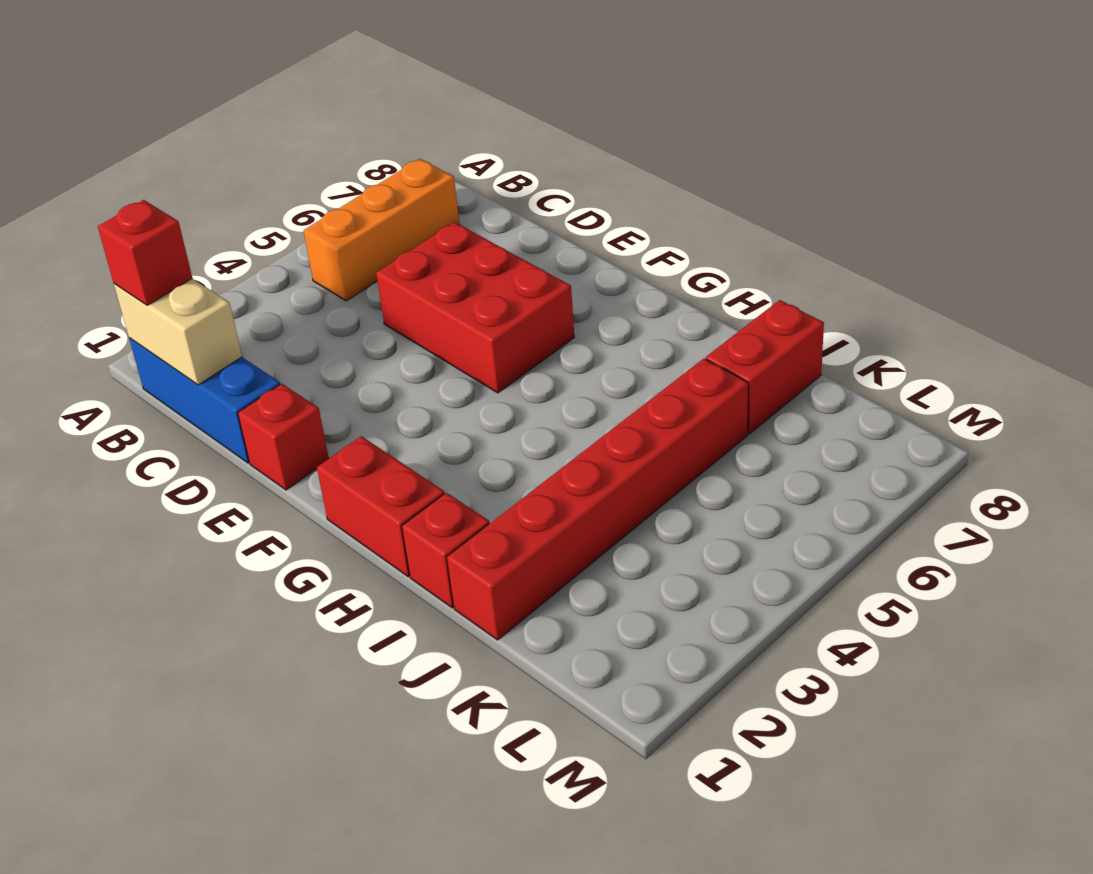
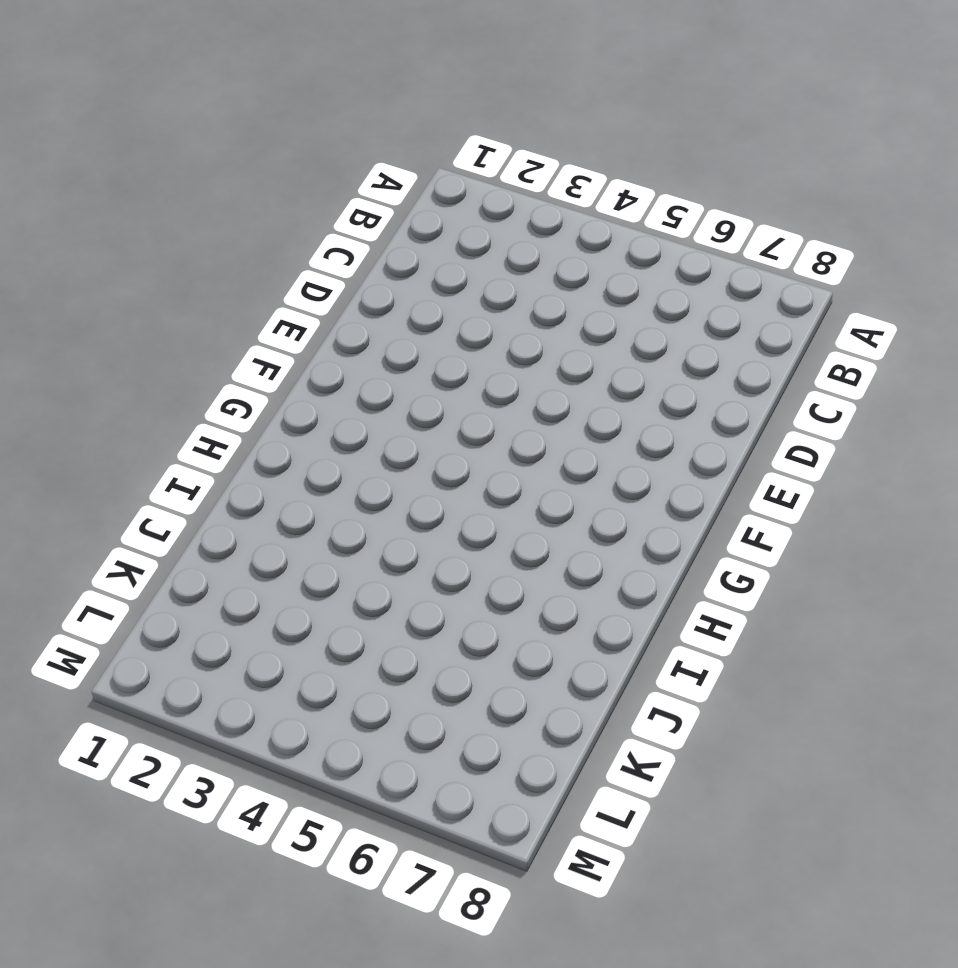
none -> blue 1x3 brick [129,338,280,463]
none -> orange 1x3 brick [304,159,460,301]

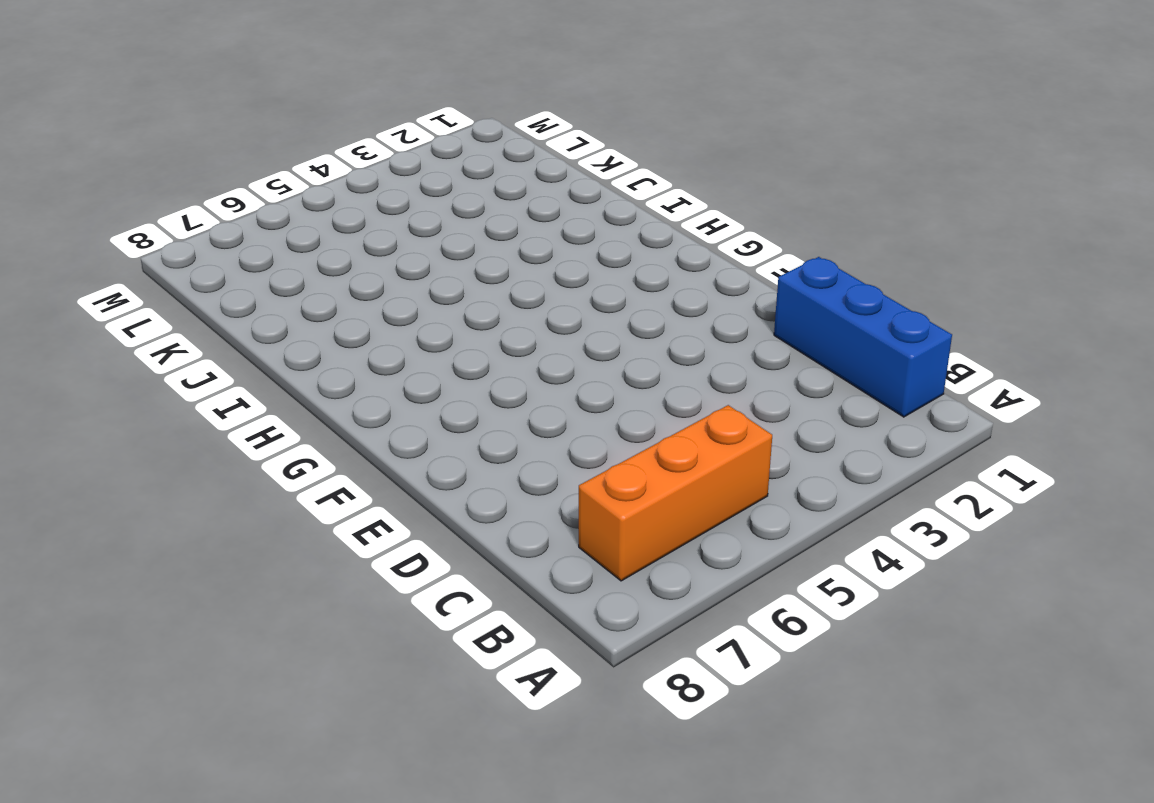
none -> red 2x3 brick [376,222,574,393]
none -> red 1x1 brick [238,384,329,490]

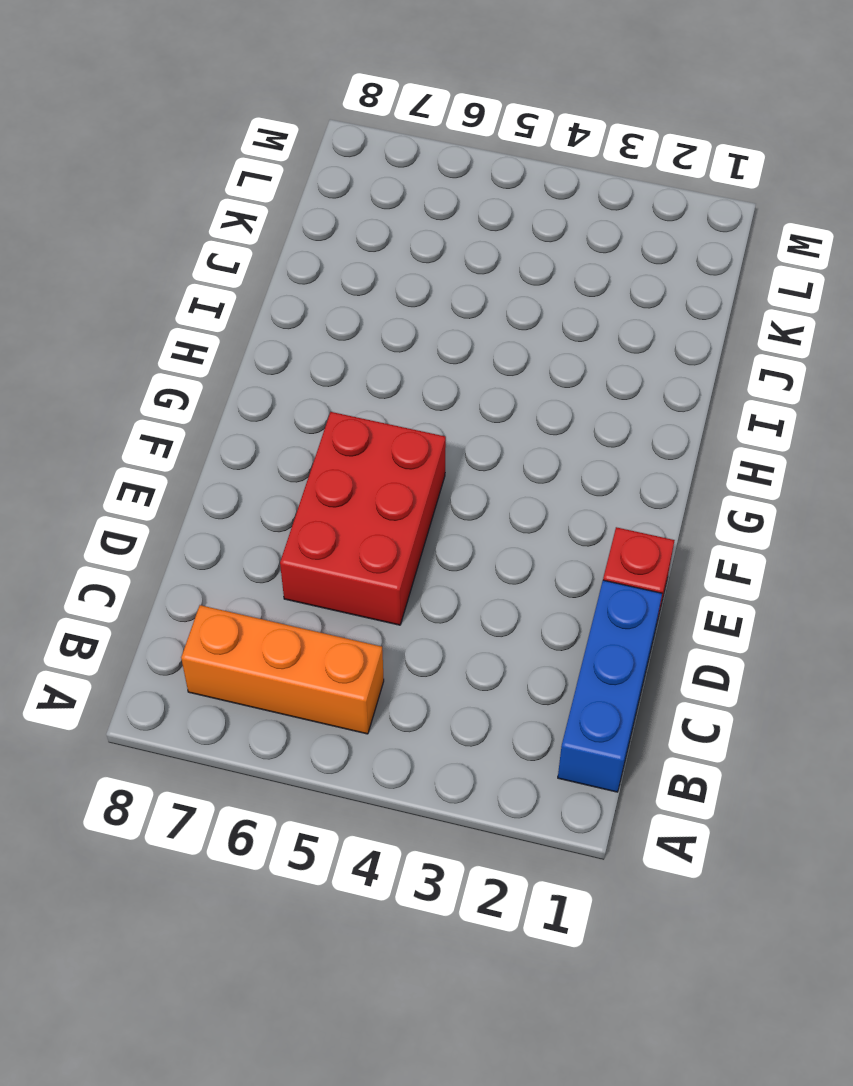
none -> red 1x2 brick [317,436,445,577]
none -> red 1x1 brick [402,493,490,608]

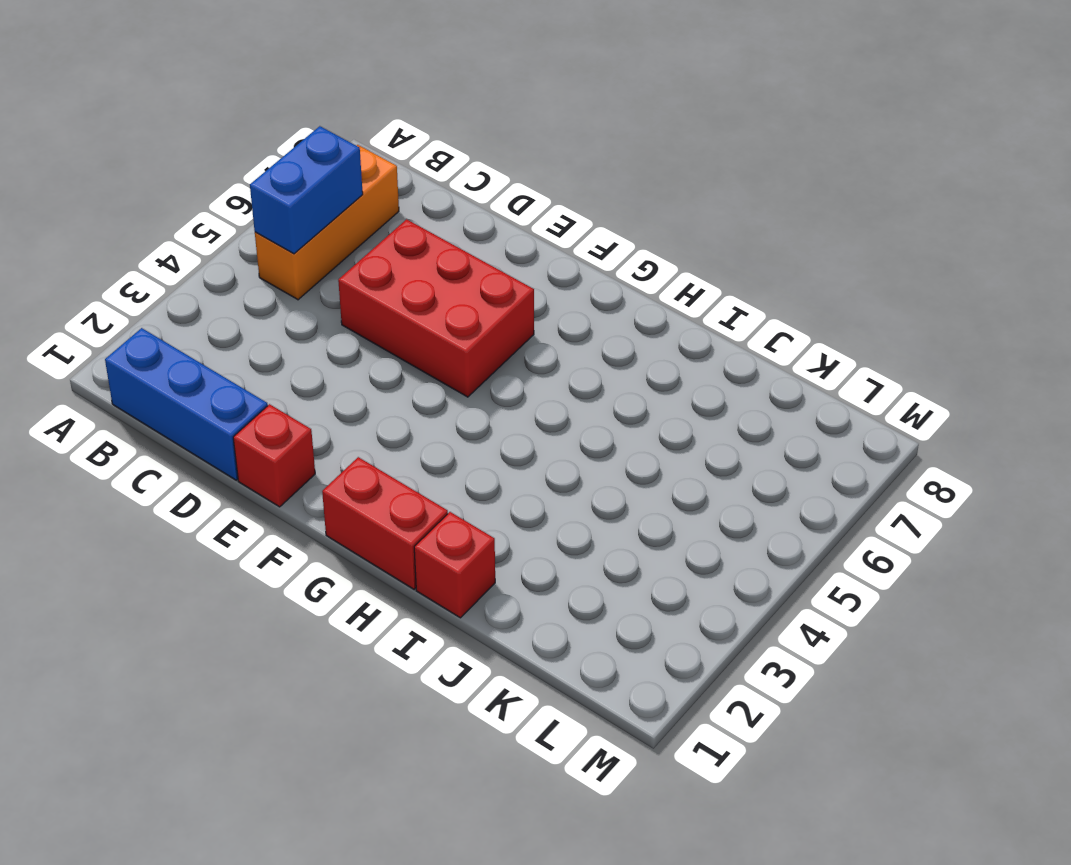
blue 1x2 brick [250,126,363,254] -> none
none -> red 1x6 brick [447,359,748,640]
none -> red 1x2 brick [706,300,824,434]

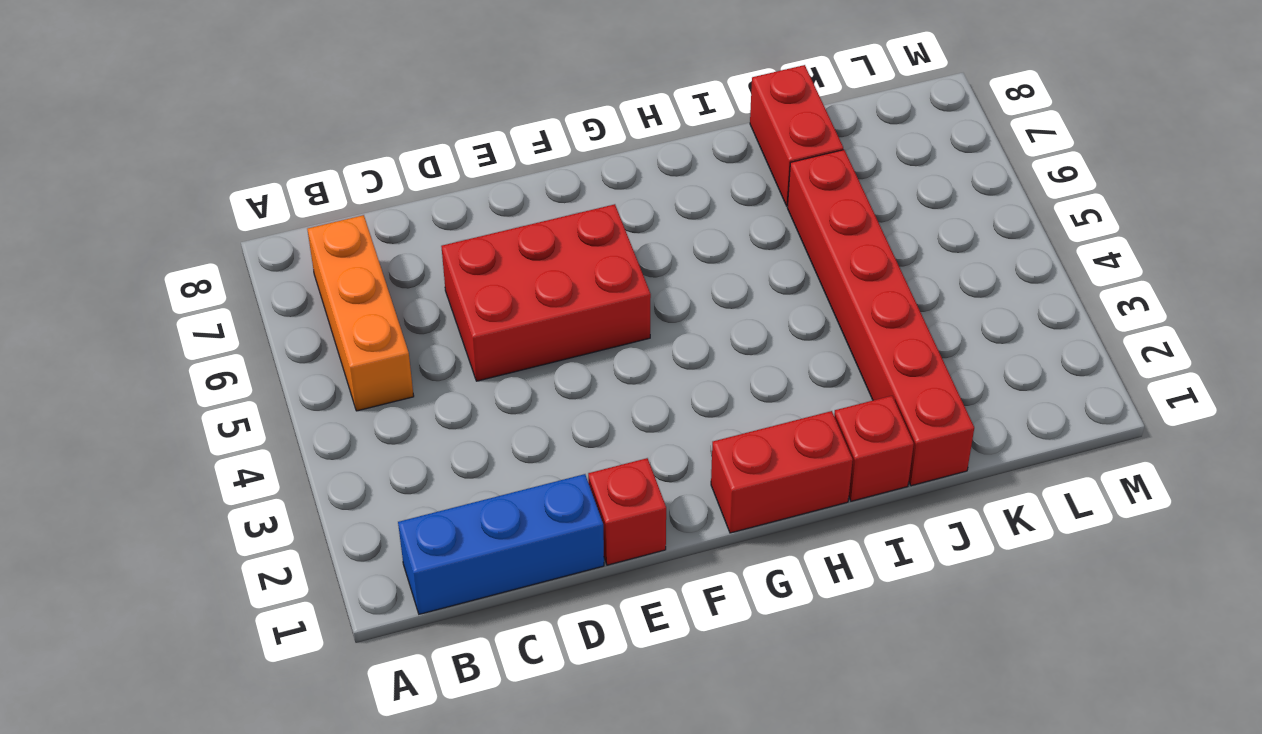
none -> tan 1x2 brick [114,279,242,385]
none -> red 1x1 brick [98,200,192,305]

